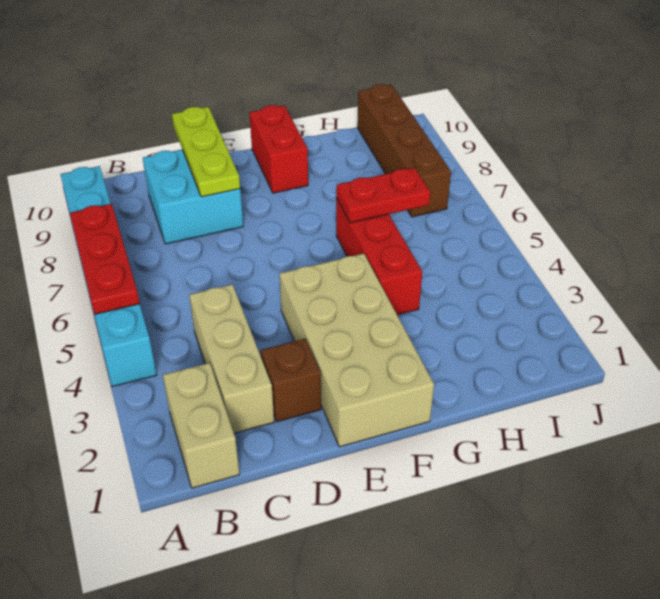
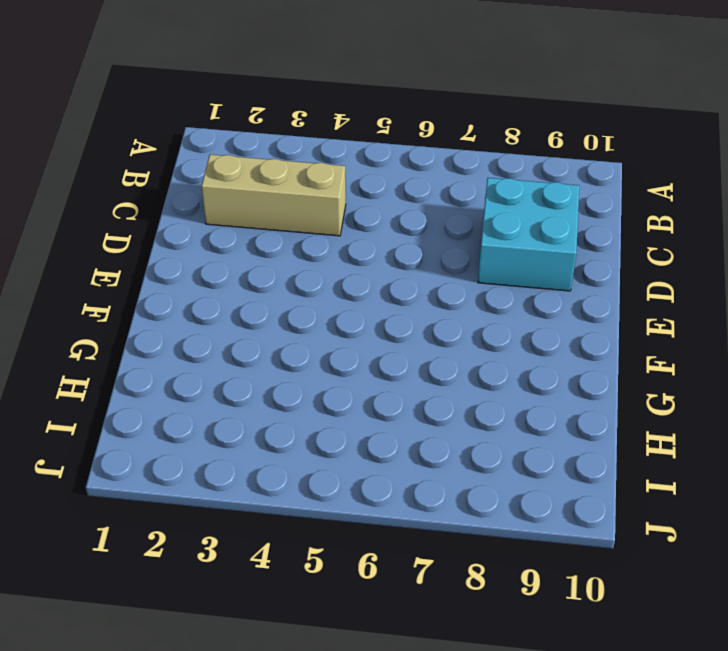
none -> cyan 1x6 brick [60,166,157,387]
none -> tan 1x2 brick [163,363,240,488]
none -> brown 1x1 brick [261,339,321,422]

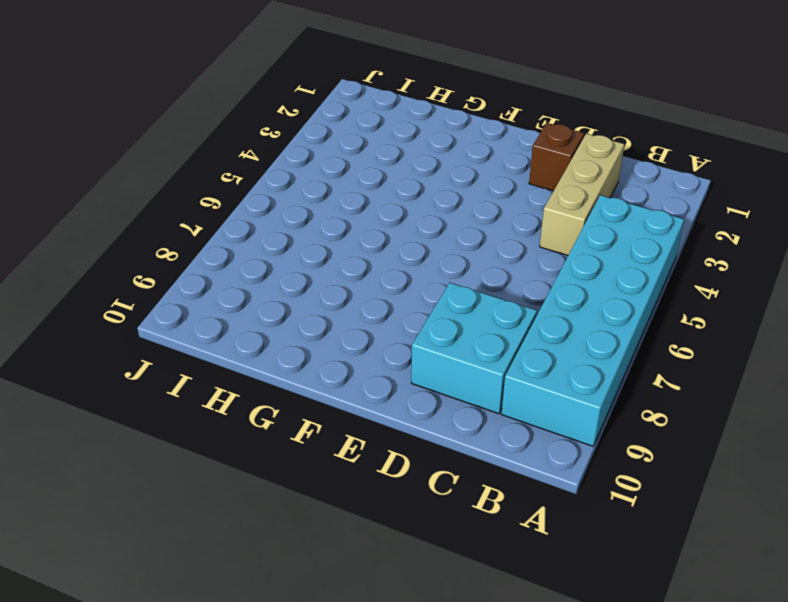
cyan 2x6 brick [501,195,684,446] -> cyan 1x6 brick [60,166,157,387]
none -> tan 1x2 brick [163,363,240,488]
none -> tan 2x4 brick [280,253,434,447]
none -> red 1x2 brick [249,105,308,193]

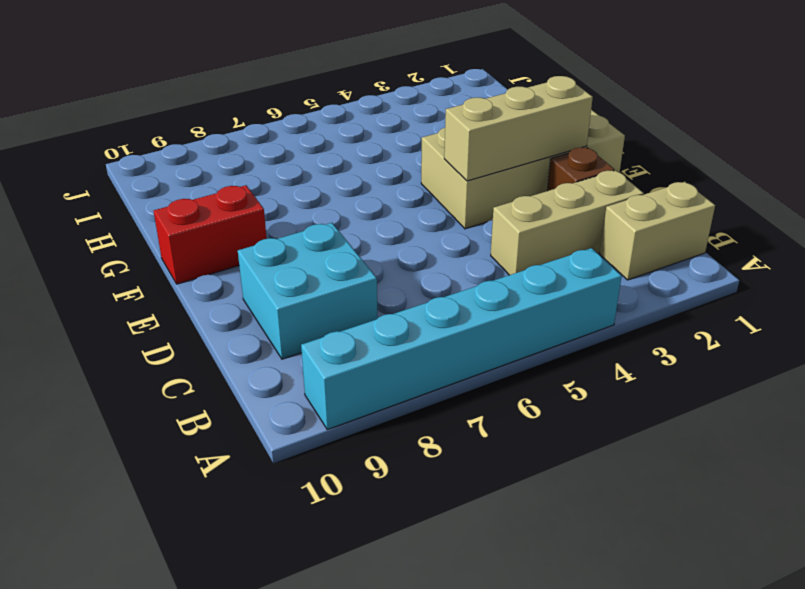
tan 1x3 brick [444,76,593,181] -> none
none -> red 1x3 brick [336,198,422,315]
none -> brown 1x4 brick [357,84,451,217]
none -> red 1x3 plate [70,204,140,315]

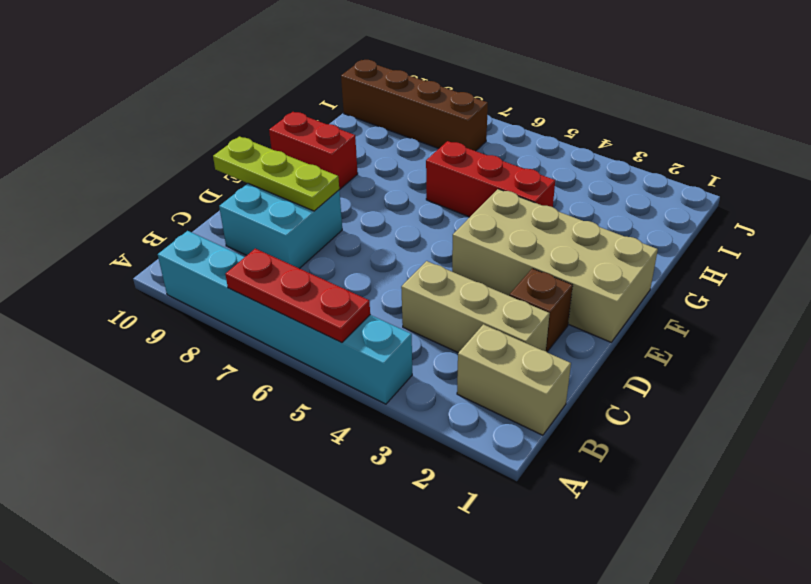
none -> red 1x2 plate [336,168,430,223]

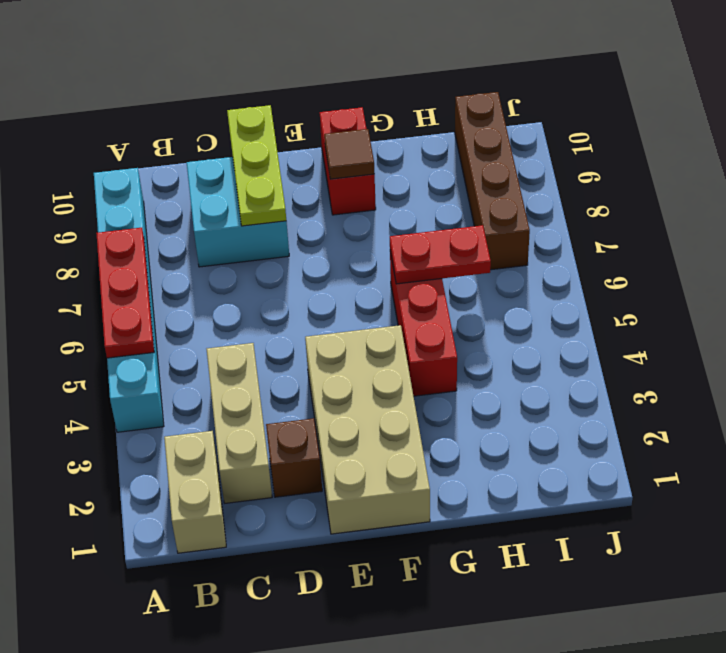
brown 1x1 tile [324,129,375,179] -> none

